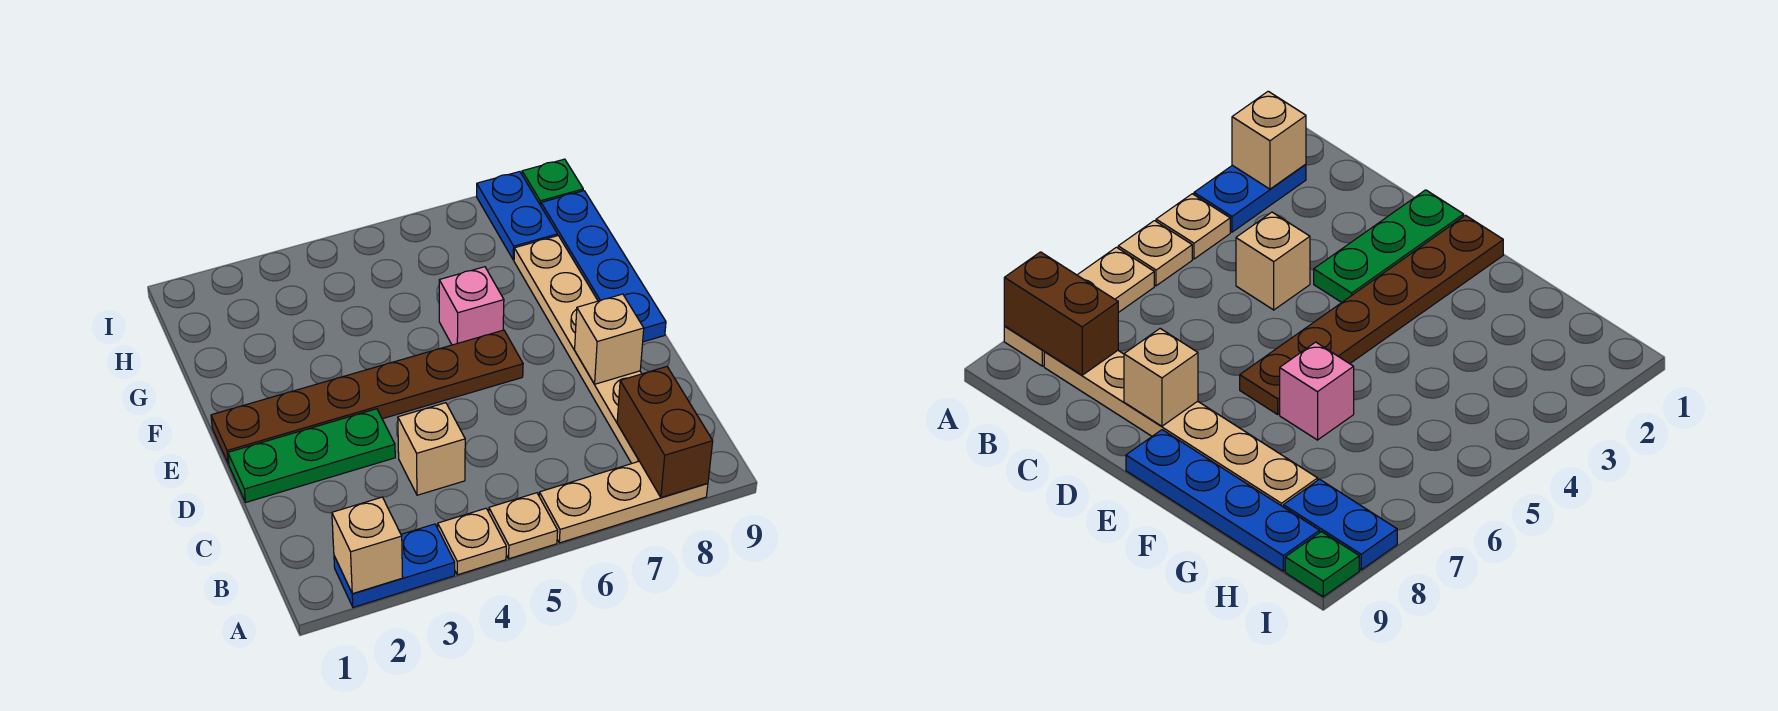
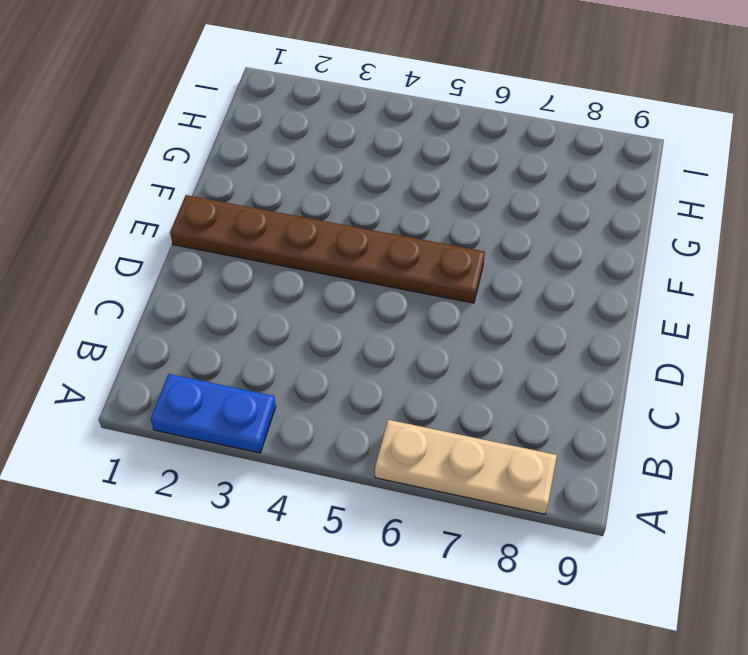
none -> tan 1x1 plate [438,508,506,575]
none -> tan 1x1 plate [489,493,558,559]
none -> tan 1x6 plate [514,236,642,464]

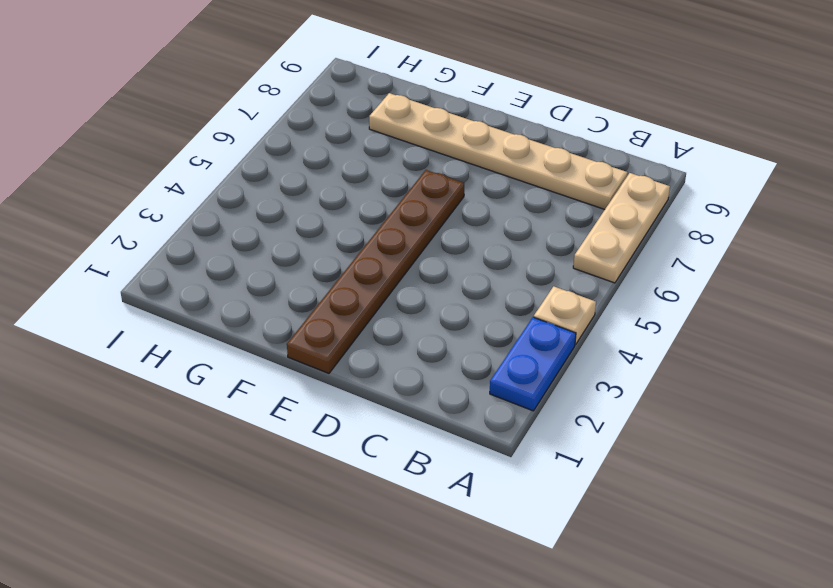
none -> tan 1x1 plate [489,493,558,559]
none -> tan 1x1 brick [398,403,465,495]
none -> green 1x3 plate [228,409,395,502]

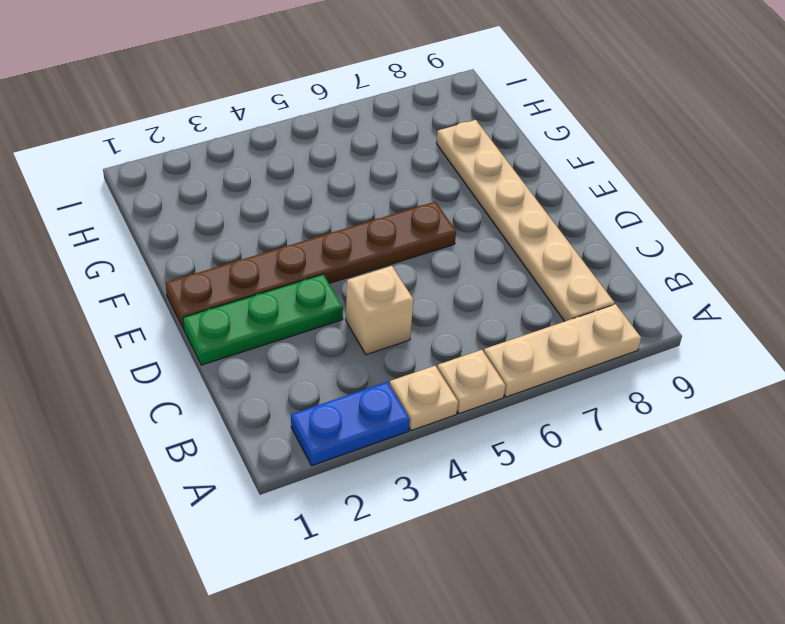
none -> blue 1x4 plate [541,191,666,342]
none -> pink 1x1 brick [439,267,504,345]
none -> blue 1x2 plate [477,172,558,260]

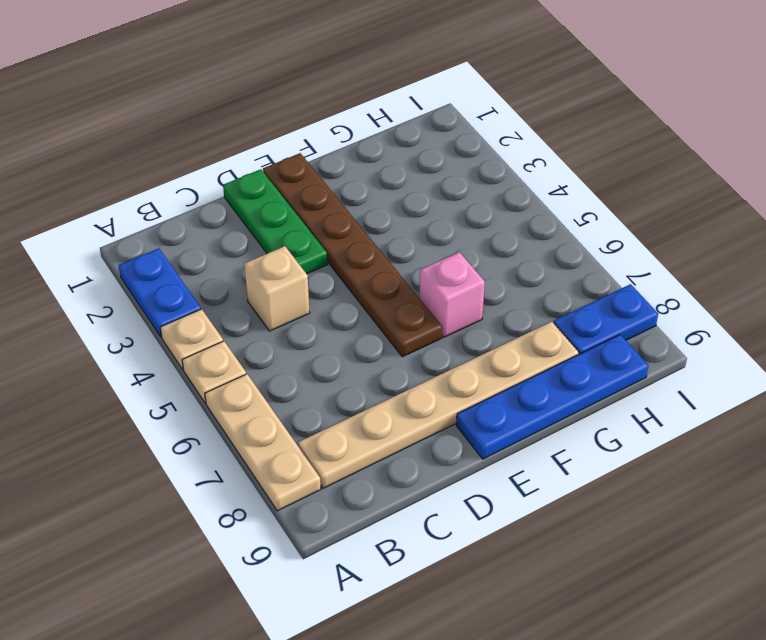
none -> green 1x1 plate [522,159,583,206]
none -> tan 1x1 brick [332,497,403,594]
none -> brown 1x2 brick [617,367,713,498]

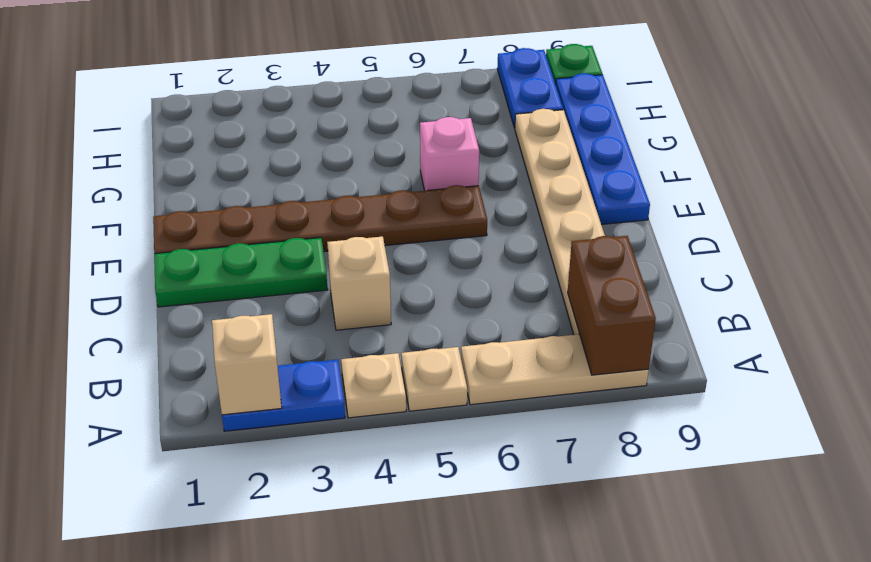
none -> tan 1x1 brick [575,294,644,384]

